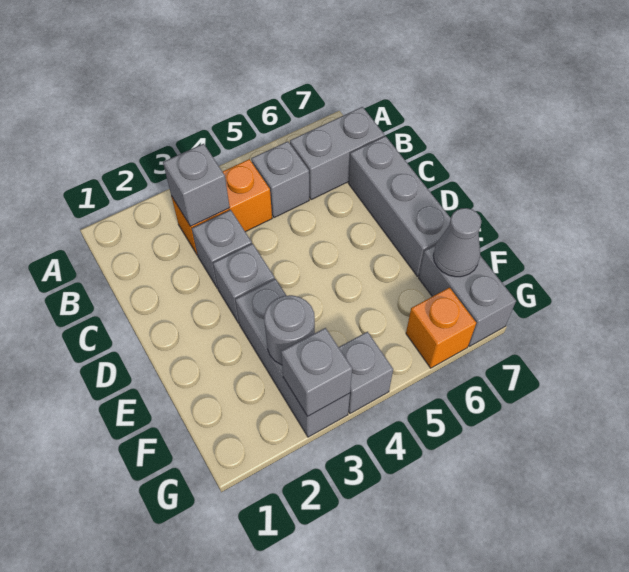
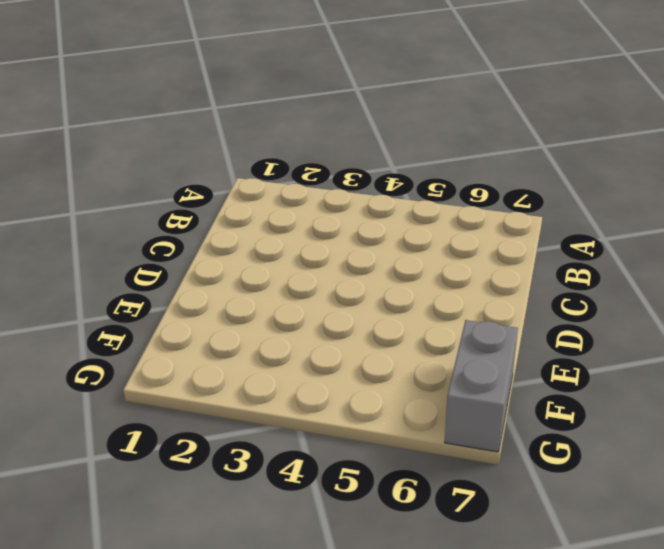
none -> orange 1x2 brick [171,159,272,254]
none -> grey 1x1 brick [251,141,309,218]
none -> grey 1x2 brick [290,107,384,200]

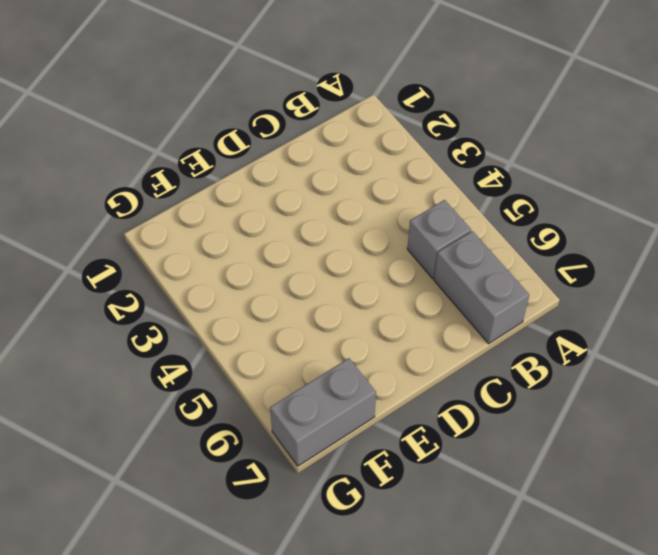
none -> orange 1x2 brick [171,159,272,254]
none -> grey 1x1 brick [192,210,252,288]
none -> grey 1x3 brick [348,136,451,276]

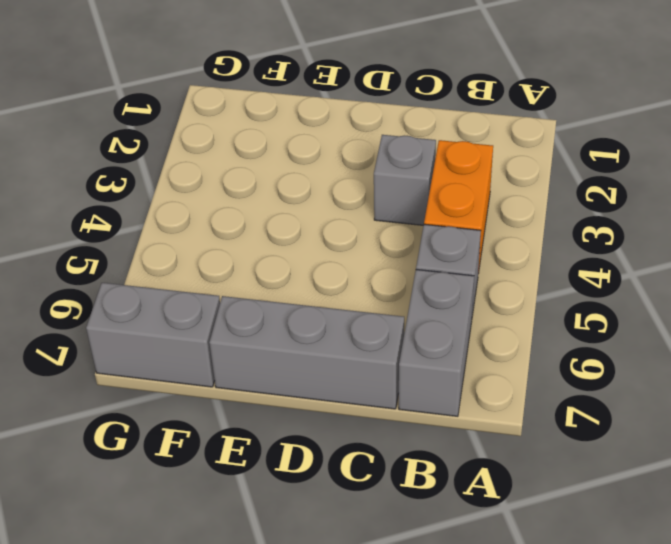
none -> grey 1x1 brick [213,244,275,323]
none -> grey 1x3 brick [235,279,350,437]
none -> grey 1x1 brick [339,332,393,413]

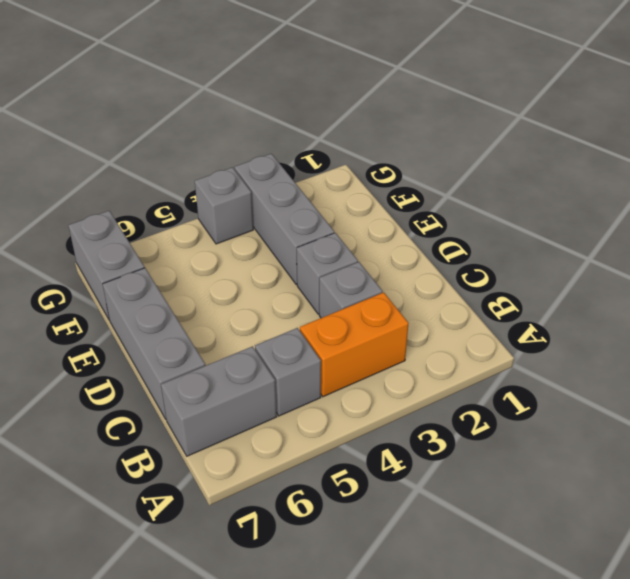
none -> orange 1x1 brick [406,288,476,368]
none -> grey 1x1 brick [163,144,230,226]
none -> grey 1x1 round brick [264,295,315,365]

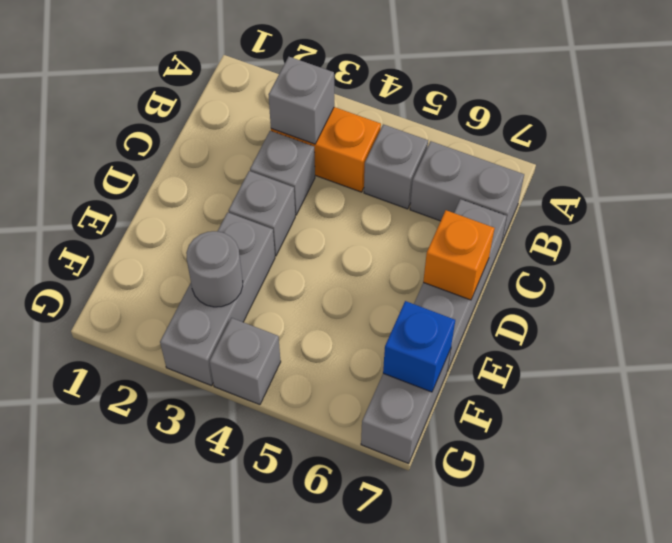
orange 1x1 brick [423,210,495,300] -> orange 1x1 brick moved to [406,288,476,368]
blue 1x1 brick [383,301,455,392] -> grey 1x1 cone [433,208,481,277]
none -> grey 1x1 brick [281,328,352,416]

